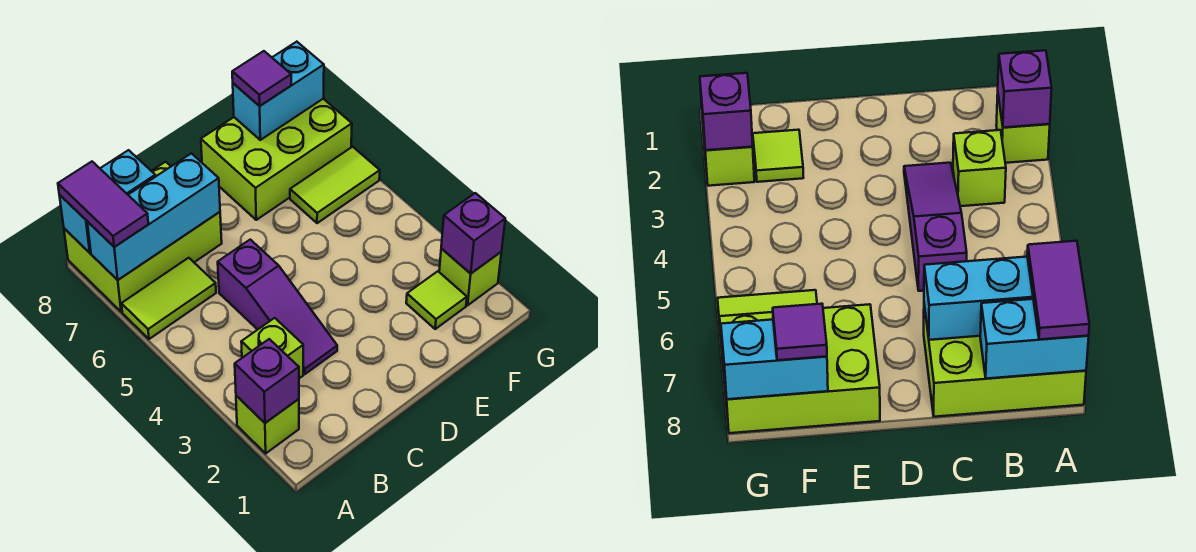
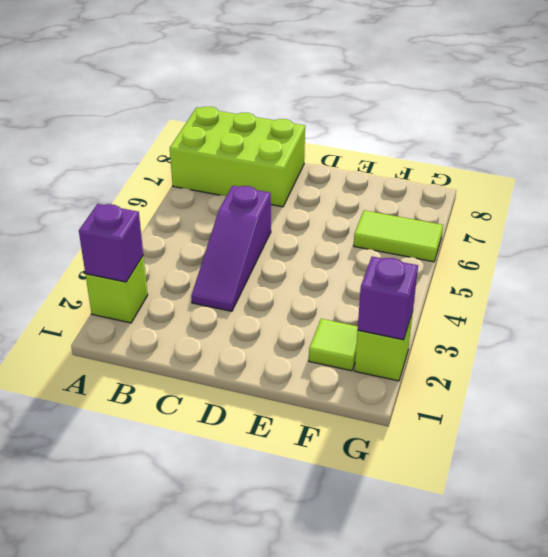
none -> lime 1x2 tile [121,258,216,339]
none -> lime 1x1 brick [241,318,303,378]
none -> lime 2x3 brick [201,99,352,220]

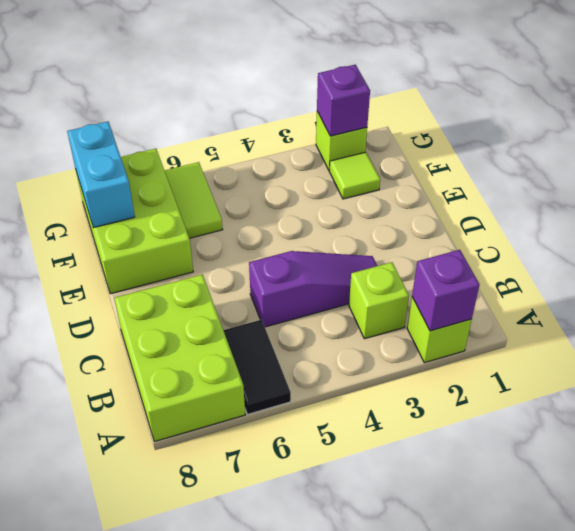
black 1x2 tile [223,320,291,414] -> lime 1x2 tile [121,258,216,339]
none -> cyan 1x3 brick [87,153,220,280]
none -> cyan 1x2 brick [59,150,155,253]
none -> purple 1x2 tile [58,162,148,247]

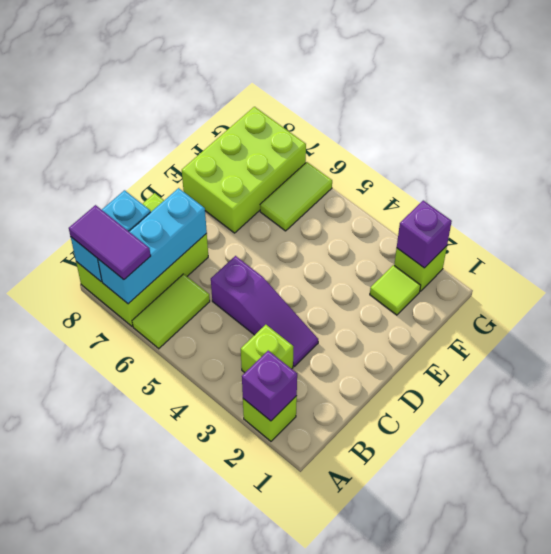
none -> cyan 1x2 brick [233,42,324,140]
none -> purple 1x1 tile [232,51,291,106]

